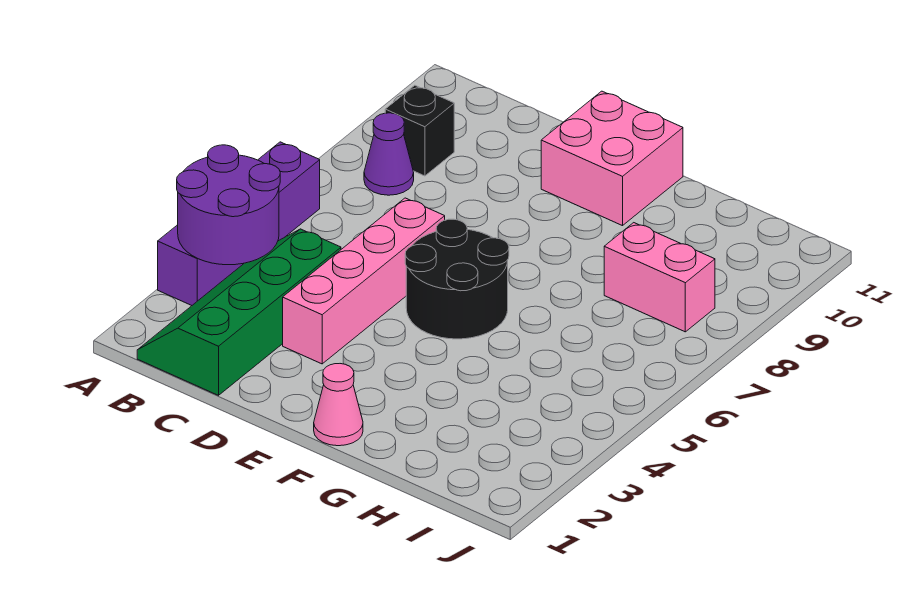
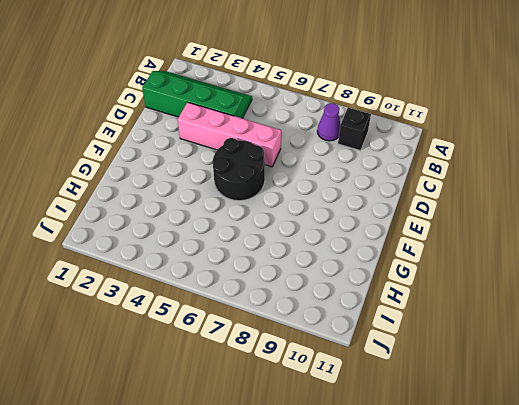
none -> purple 1x4 brick [158,142,320,305]
none -> pink 2x2 brick [541,91,683,226]

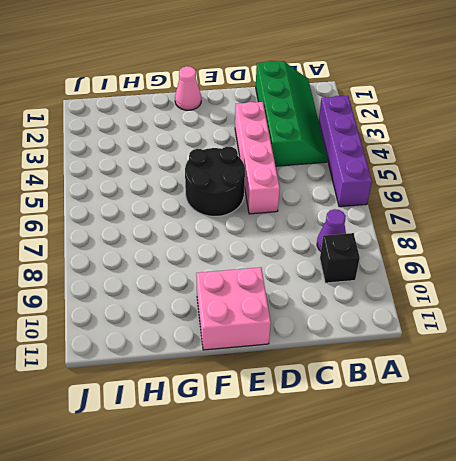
none -> pink 1x2 brick [604,223,715,332]
none -> purple 2x2 round brick [177,145,280,265]

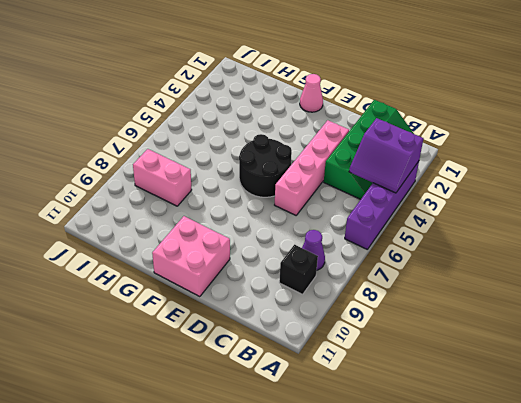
purple 2x2 slope [349,118,423,193] -> purple 2x2 round brick [177,145,280,265]

